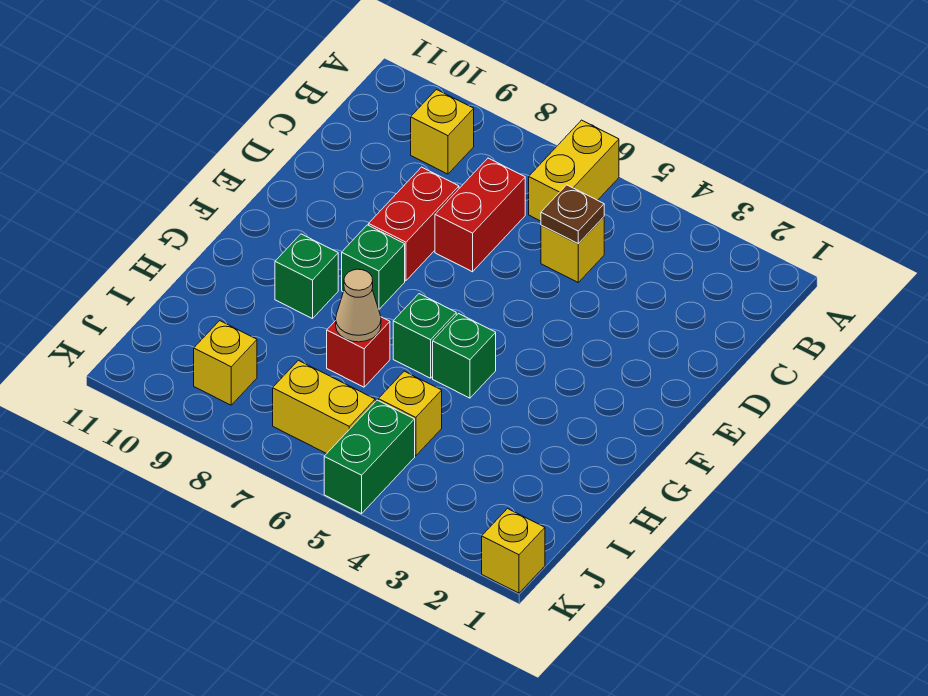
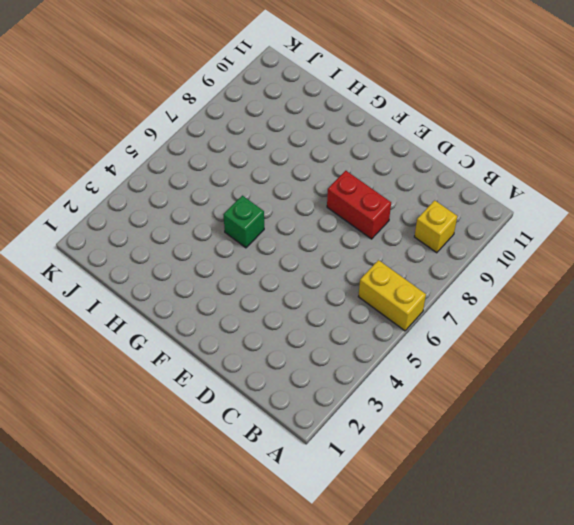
none -> yellow 1x1 brick [541,217,604,282]
none -> red 1x2 brick [435,158,525,272]
none -> green 1x1 brick [342,225,405,309]

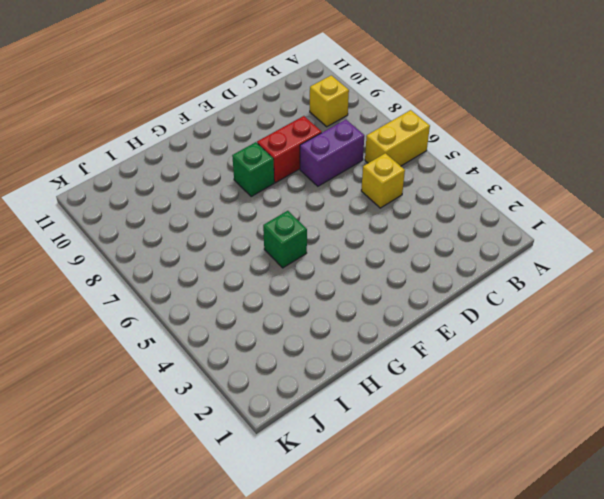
purple 1x2 brick [300,119,364,186] -> red 1x2 brick [435,158,525,272]
none -> green 1x1 brick [393,294,456,378]
none -> green 1x1 brick [275,234,338,319]
none -> red 1x1 brick [327,317,390,387]

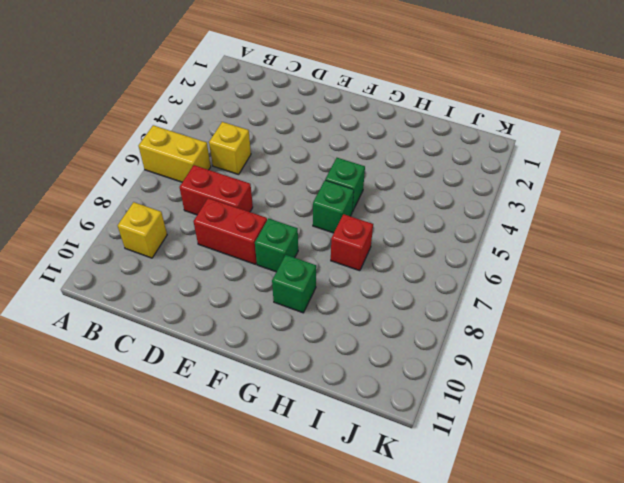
none -> yellow 1x1 brick [378,371,442,456]
none -> green 1x2 brick [324,400,415,514]
none -> yellow 1x2 brick [273,360,375,454]

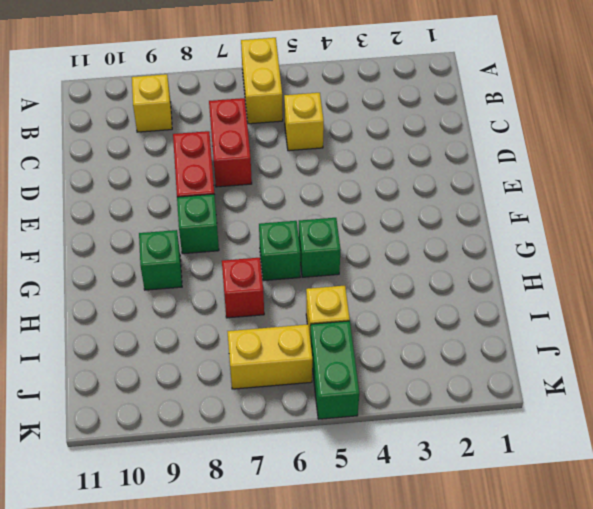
none -> yellow 1x1 brick [194,321,257,405]
none -> yellow 1x1 brick [482,509,545,593]
none -> brown 1x1 plate [541,185,604,244]

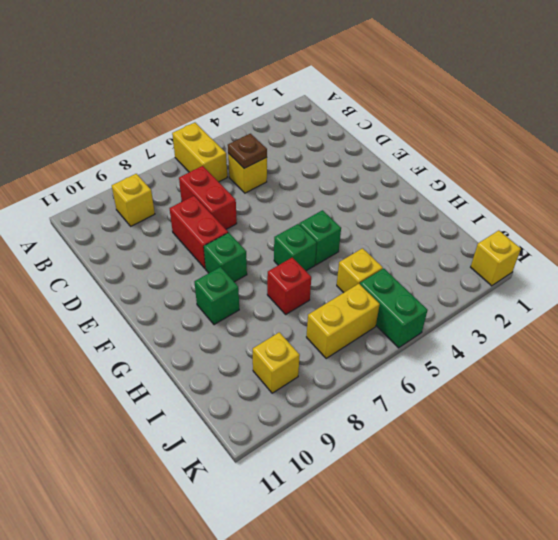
none -> tan 1x1 cone [336,269,381,342]

